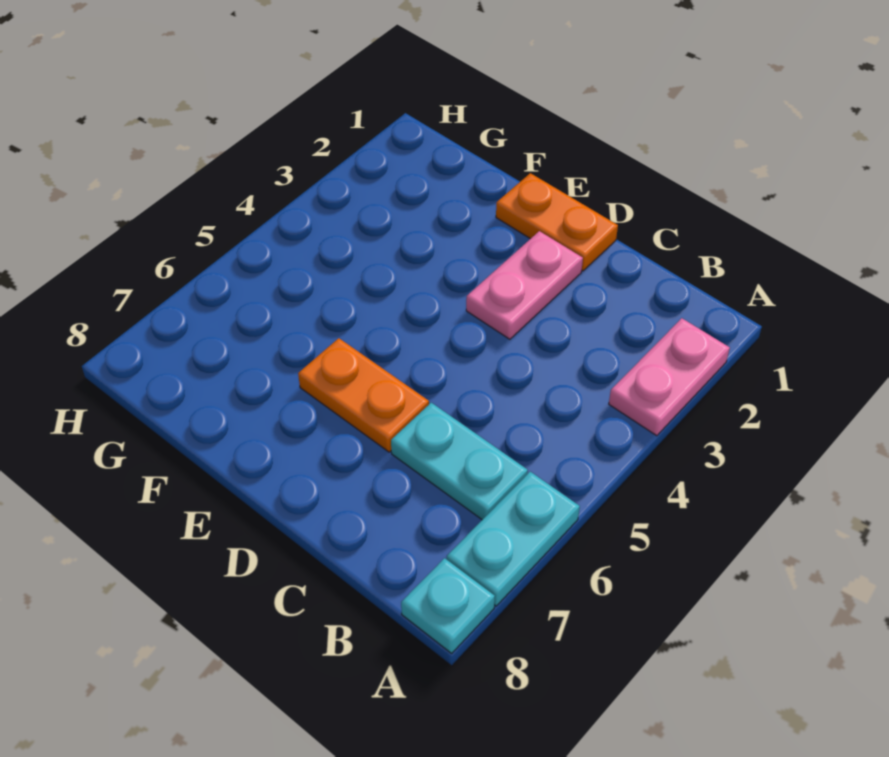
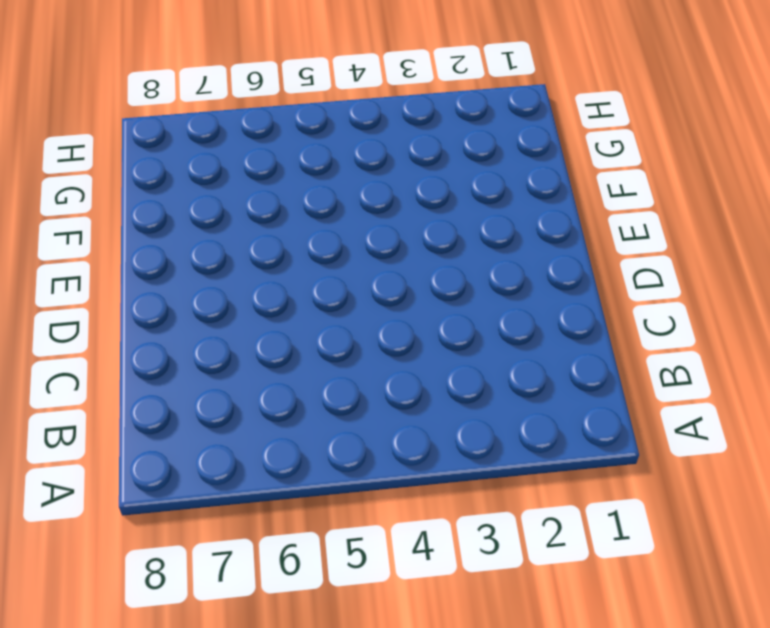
none -> pink 1x2 plate [609,318,730,436]
none -> cyan 1x2 plate [447,472,580,606]

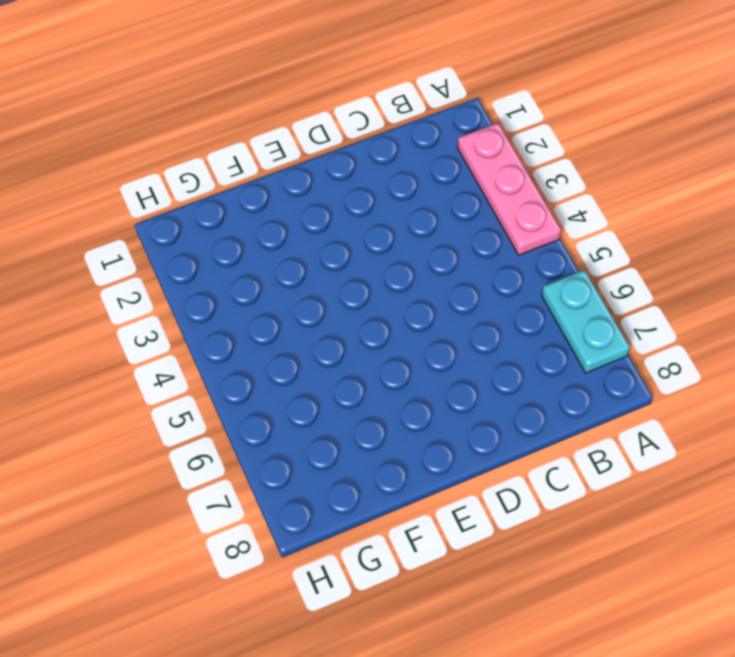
pink 1x3 plate [457,123,561,255] -> pink 1x2 plate [609,318,730,436]
none -> cyan 1x1 plate [401,558,495,653]
none -> cyan 1x2 plate [391,403,528,520]

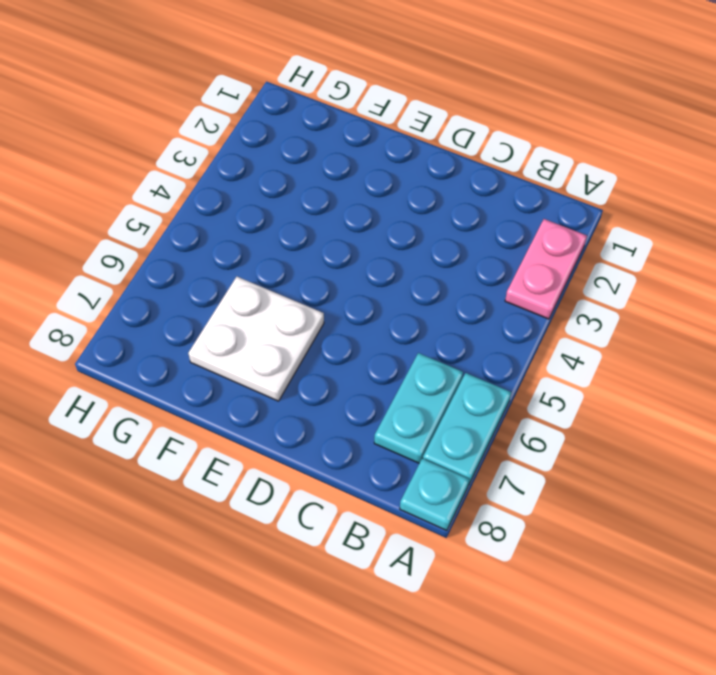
cyan 1x2 plate [374,353,463,463] -> cyan 1x2 plate turned to [391,403,528,520]
white 2x2 plate [188,277,324,401] -> orange 1x2 plate [298,338,429,452]
none -> orange 1x2 plate [496,173,618,271]
none -> pink 1x2 plate [466,231,583,339]

